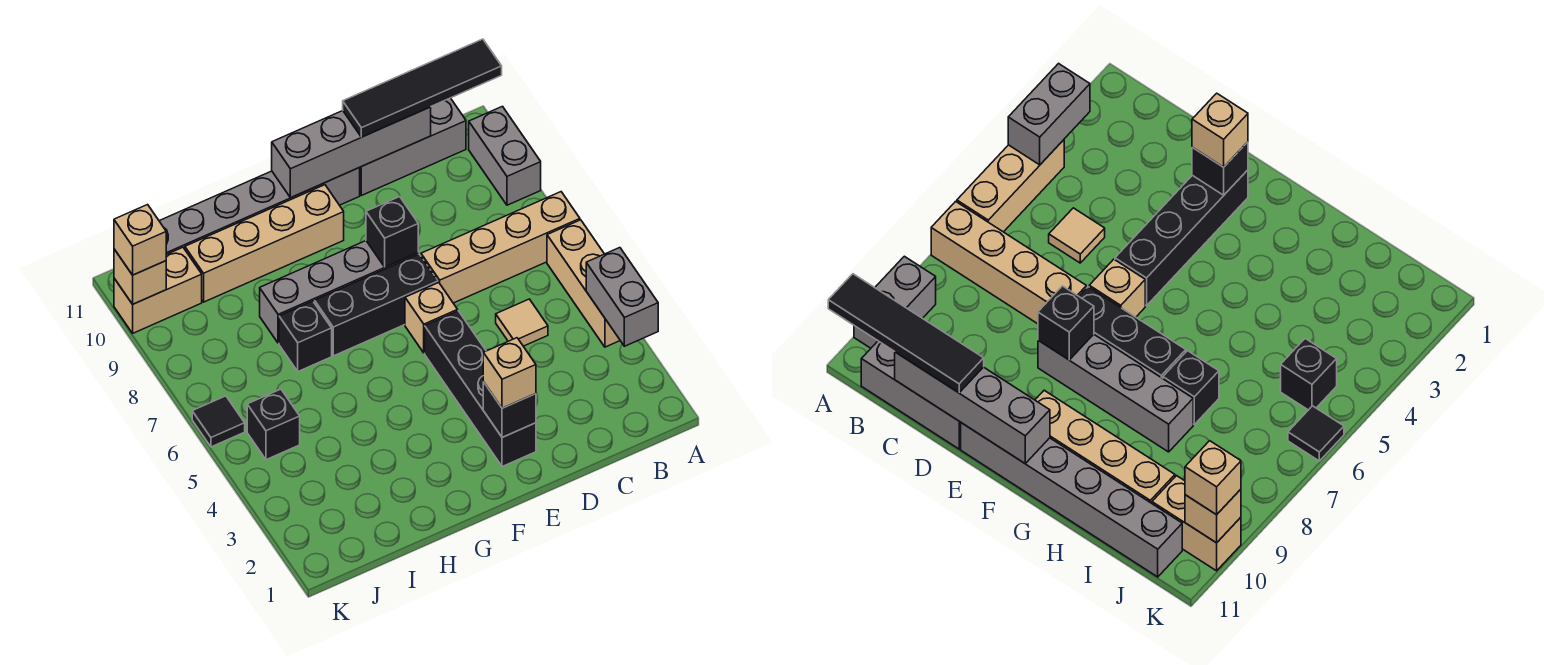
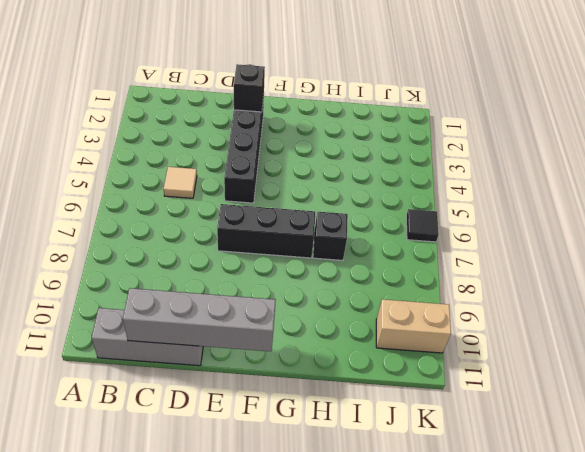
none -> tan 1x3 brick [547,220,620,347]
none -> tan 1x4 brick [421,192,580,303]
none -> grey 1x2 brick [469,106,541,205]

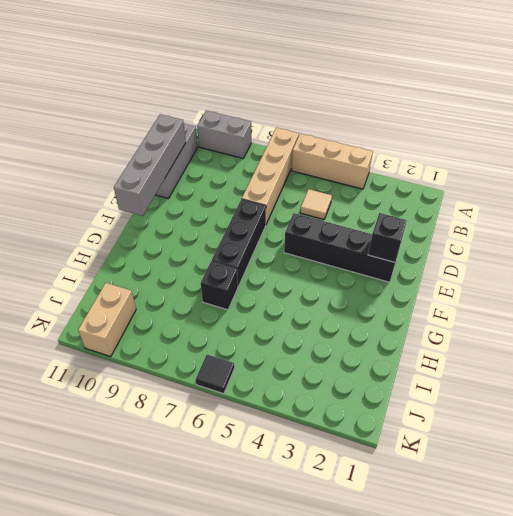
none -> tan 1x1 brick [405,283,458,353]
none -> grey 1x4 brick [260,241,418,343]
none -> grey 1x6 brick [159,168,360,255]

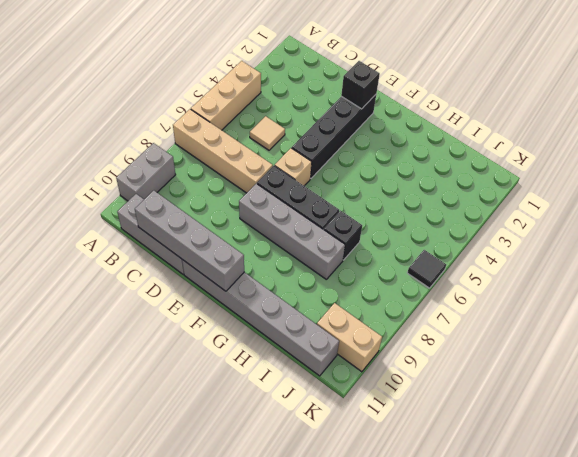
none -> tan 1x4 brick [185,185,344,302]
none -> black 1x1 brick [247,389,300,460]
none -> grey 1x2 brick [586,248,658,346]

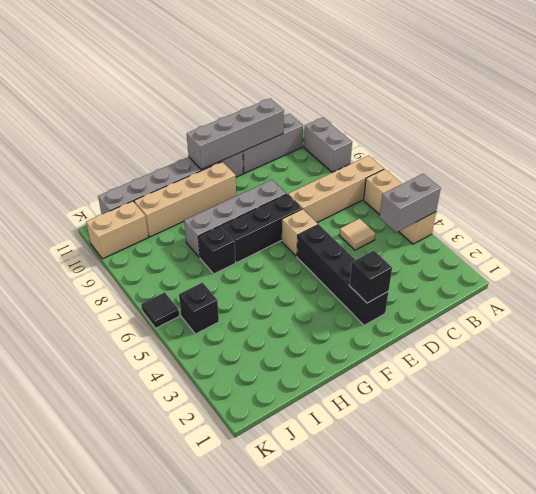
grey 1x2 brick [379,174,441,232] -> grey 1x2 brick turned to [586,248,658,346]
none -> black 1x1 brick [366,197,418,267]
none -> tan 1x1 brick [114,249,166,304]
none -> black 1x4 tile [343,39,502,137]

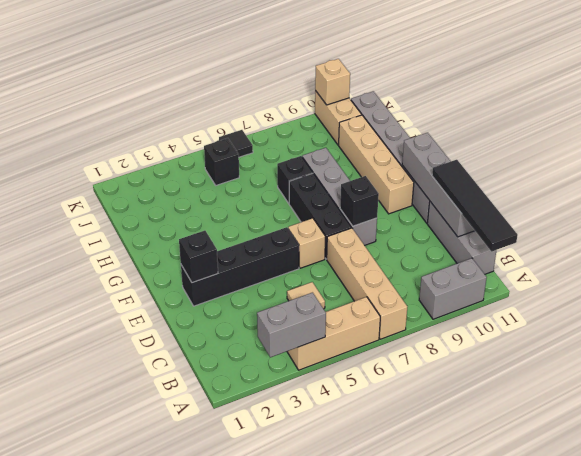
none -> tan 1x1 brick [483,338,536,408]
none -> tan 1x1 brick [114,205,166,275]

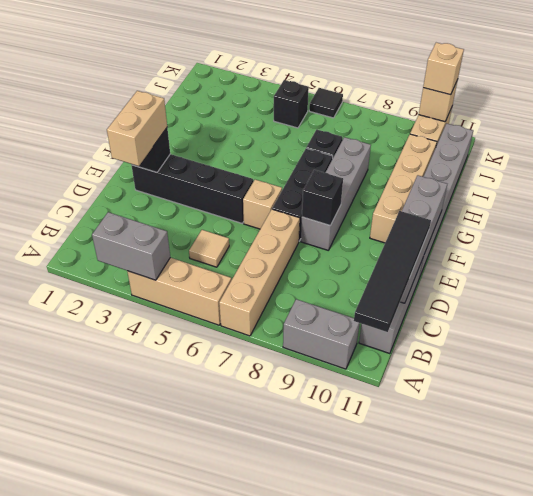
tan 1x2 brick [107,91,167,166] -> tan 1x1 brick [483,338,536,408]

